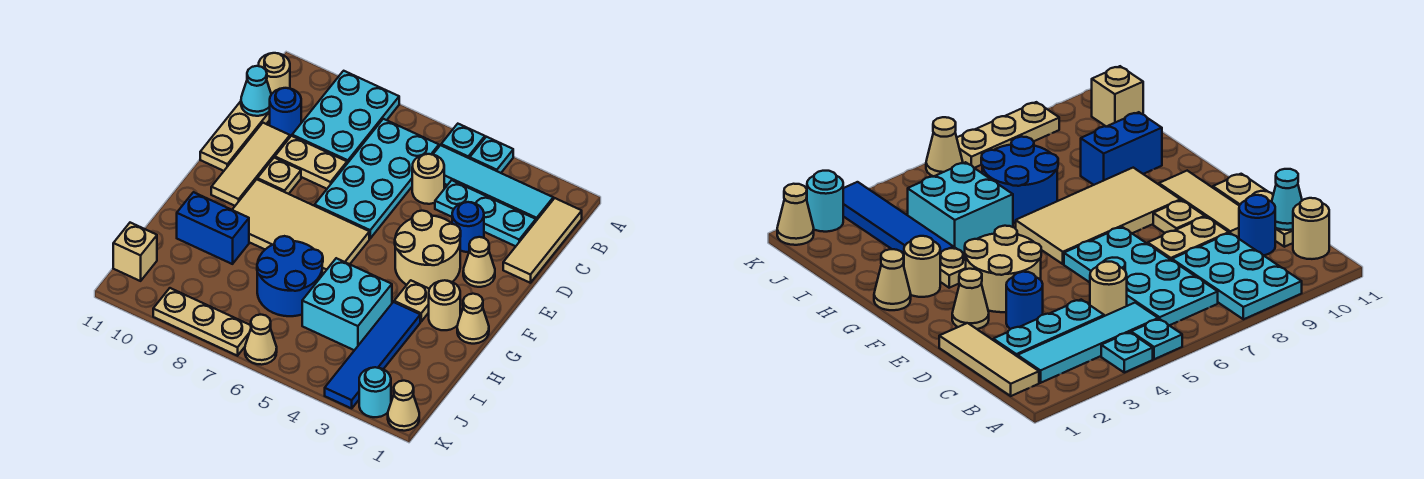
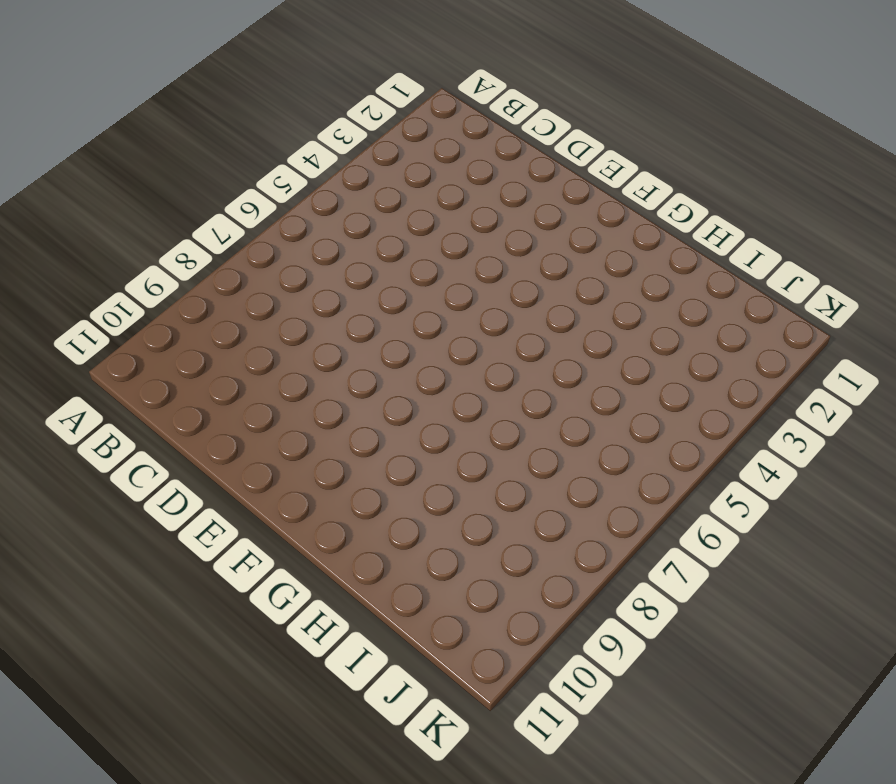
none -> cyan 1x1 plate [470,137,513,173]
none -> cyan 1x1 plate [441,124,485,158]
none -> cyan 2x3 plate [292,71,399,163]
none -> tan 1x3 tile [503,198,582,283]

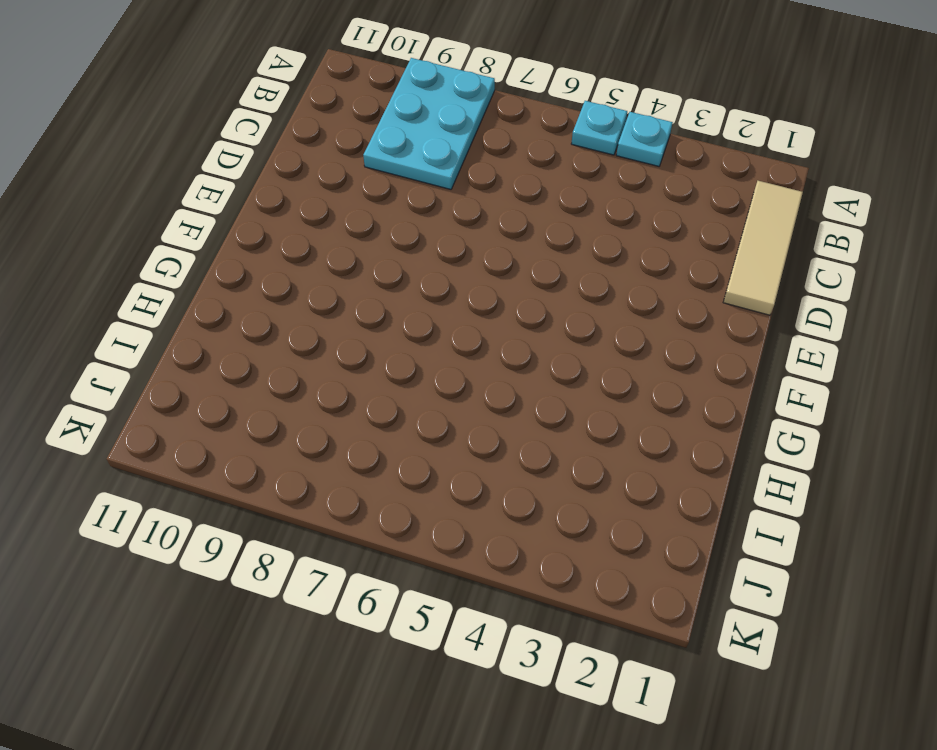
none -> cyan 1x4 tile [433,145,553,221]
none -> cyan 2x4 plate [315,119,439,238]
none -> tan 1x1 round brick [258,53,290,94]
none -> cyan 1x3 plate [435,180,536,246]

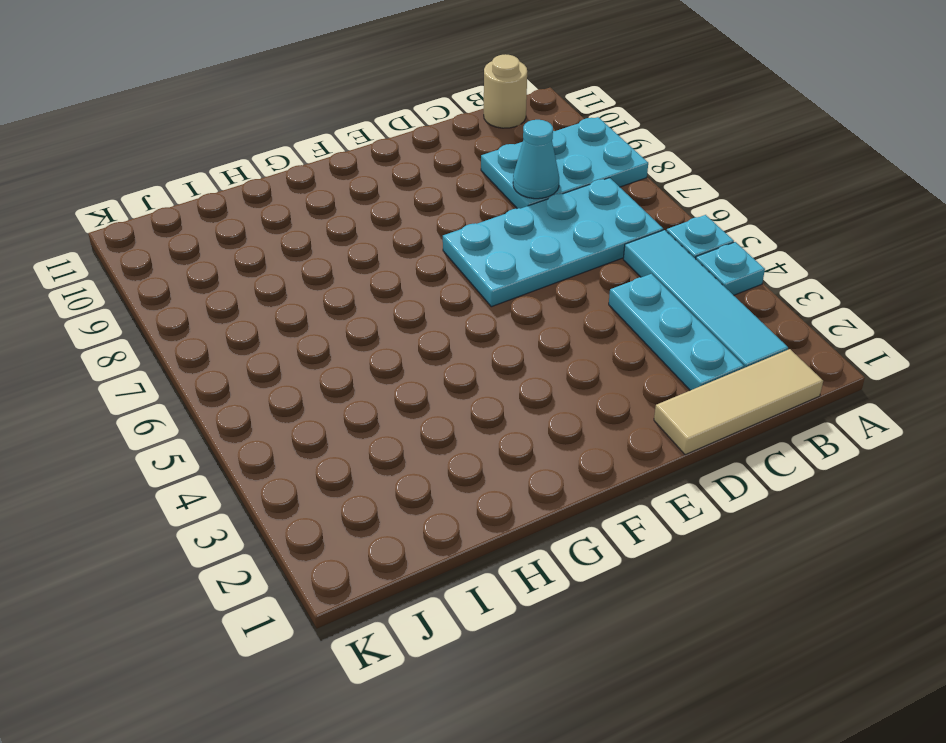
cyan 1x1 cone [513,120,559,199] -> cyan 1x1 cone moved to [241,66,271,116]
none -> tan 1x1 round brick [412,154,444,204]
none -> blue 1x1 round brick [270,88,301,137]
none -> tan 1x3 plate [200,101,270,171]
none -> blue 1x1 round brick [452,202,484,252]

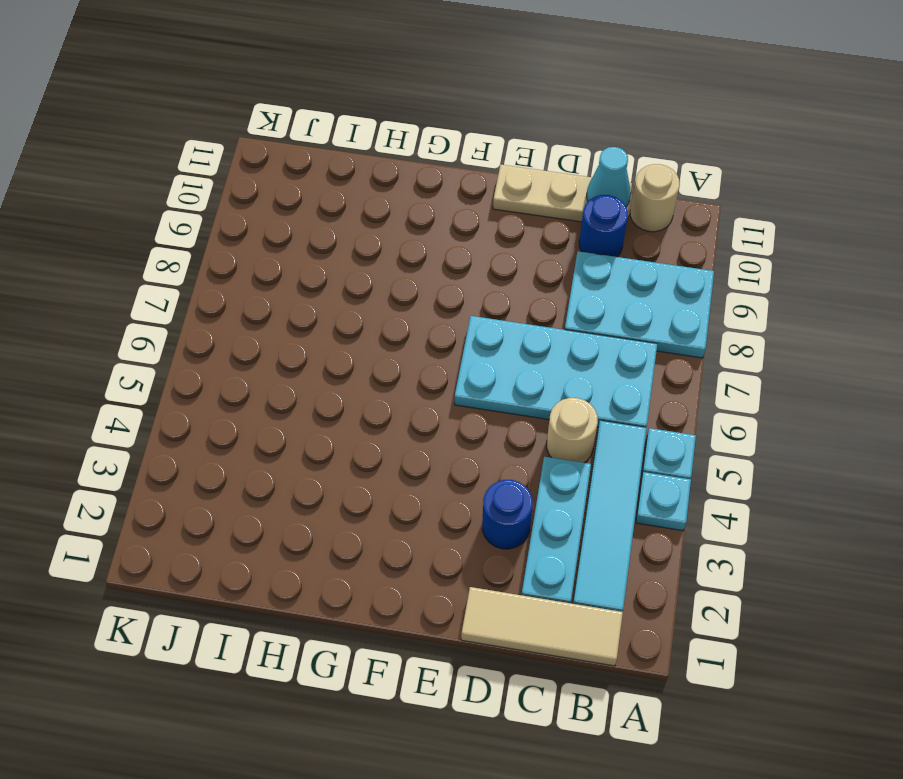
none -> tan 1x2 plate [275,136,347,189]
none -> tan 1x3 tile [211,123,290,206]
none -> tan 1x1 cone [463,237,495,287]
none -> tan 2x2 round brick [395,211,461,289]

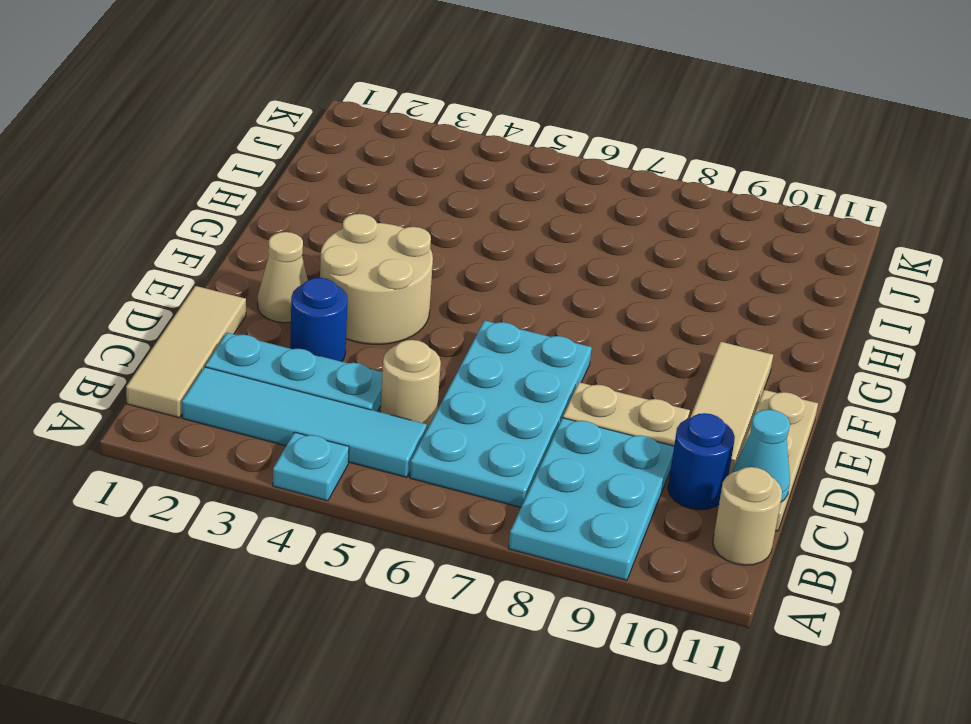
none -> cyan 1x1 plate [441,124,485,158]
none -> tan 1x1 plate [257,158,301,194]
none -> tan 2x4 tile [232,179,369,275]
none -> tan 1x1 cone [457,294,489,344]

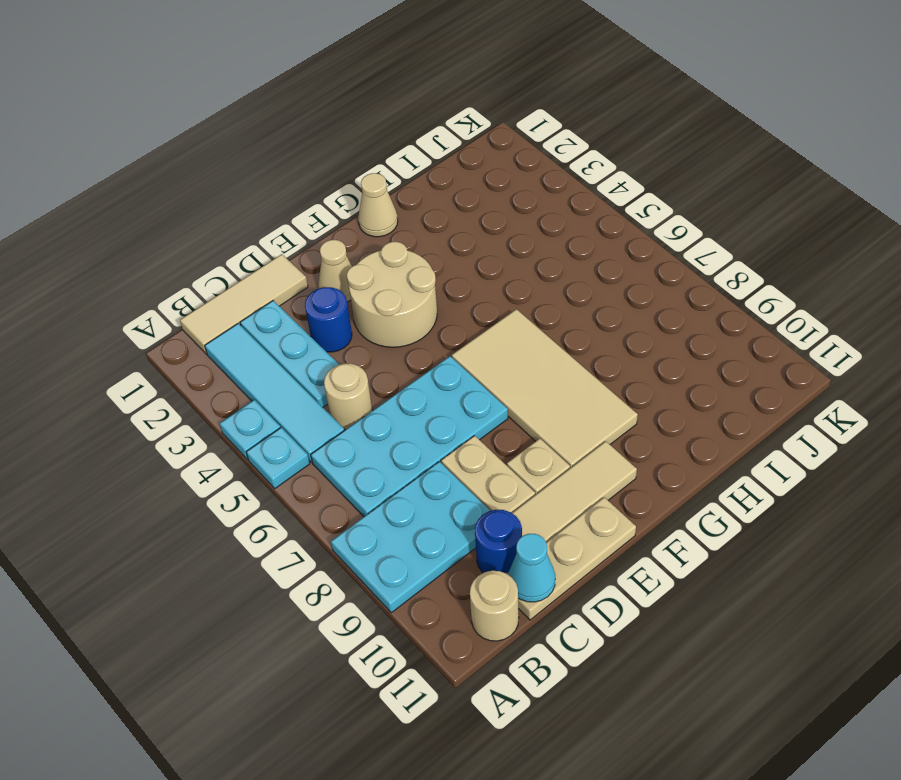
none -> tan 1x1 round brick [429,280,460,330]
none -> tan 1x1 plate [394,280,429,321]
none -> blue 1x4 tile [325,302,420,408]
none -> cyan 2x2 brick [302,258,392,350]

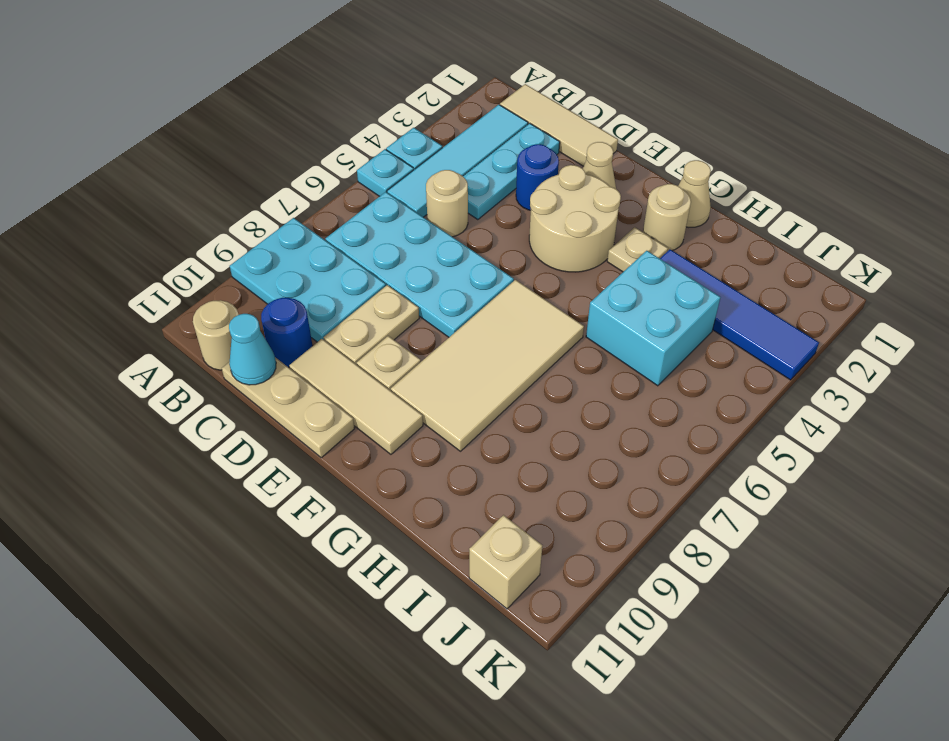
none -> blue 2x2 round brick [257,236,323,316]
none -> blue 1x2 brick [177,192,249,264]
none -> tan 1x1 cone [388,381,419,431]
none -> cyan 1x1 round brick [359,367,391,417]

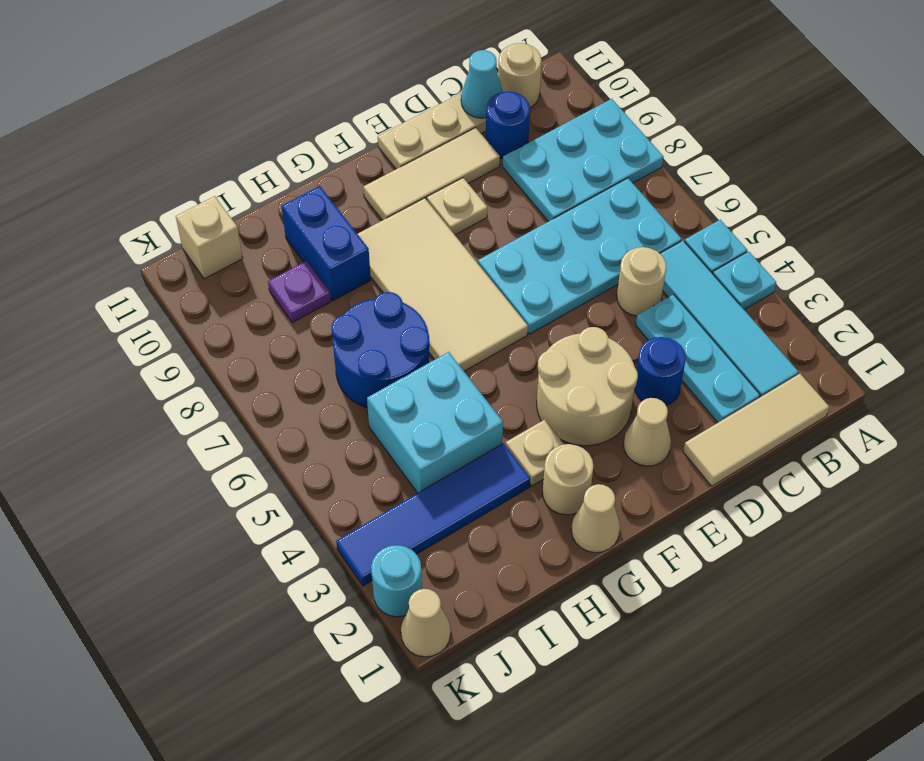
purple 1x1 plate [268,261,331,323] -> none
none -> tan 1x2 plate [275,136,347,189]
none -> tan 1x1 cone [245,314,277,365]
none -> tan 1x3 plate [153,288,251,356]

